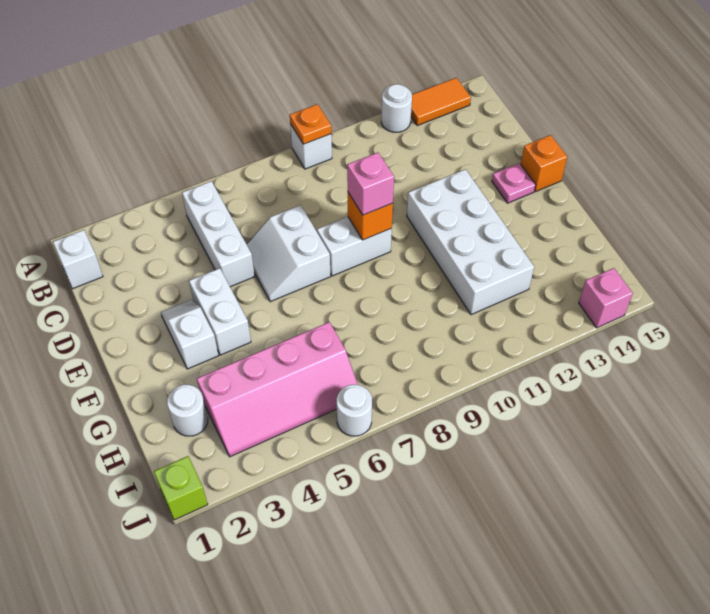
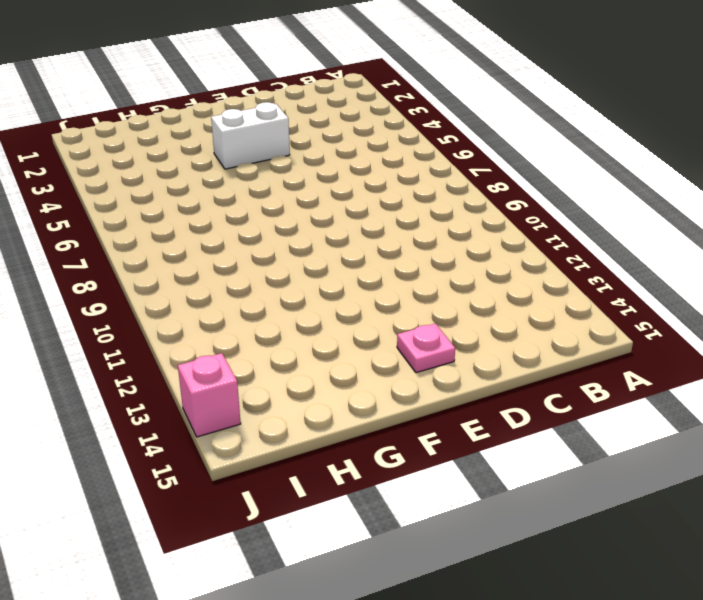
none -> white 1x1 brick [290,124,332,169]
none -> white 1x1 round brick [381,84,412,132]
none -> orange 1x2 tile [411,78,471,125]

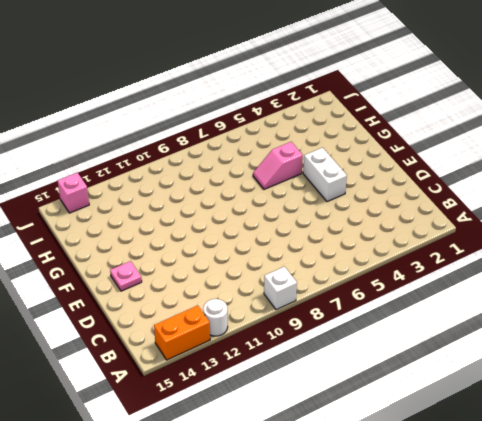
orange 1x2 brick [154,305,210,360] -> orange 1x2 tile [411,78,471,125]
pink 1x2 slope [253,142,303,189] -> none
none -> white 1x1 brick [53,230,103,289]
none -> white 1x3 brick [182,181,255,287]
none -> white 2x2 slope [247,205,331,302]

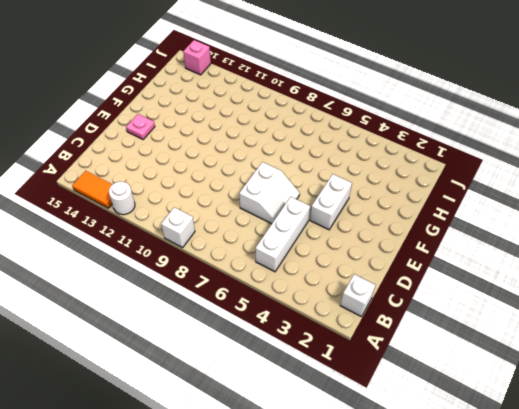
none -> white 1x2 slope [161,300,219,369]
none -> white 1x2 brick [317,217,392,276]
none -> white 2x4 brick [407,169,534,315]

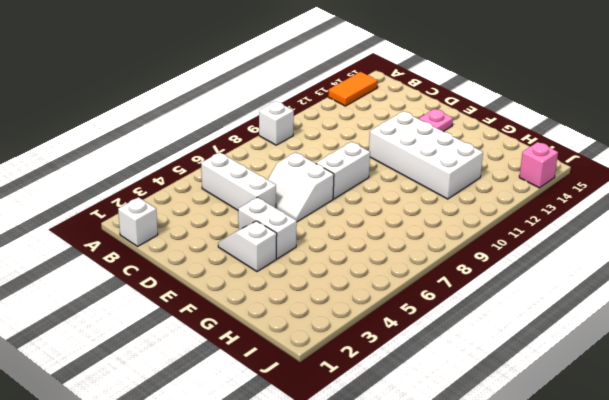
none -> white 1x1 round brick [381,84,412,132]
none -> orange 1x1 brick [521,135,567,192]
none -> white 1x1 round brick [167,385,208,436]

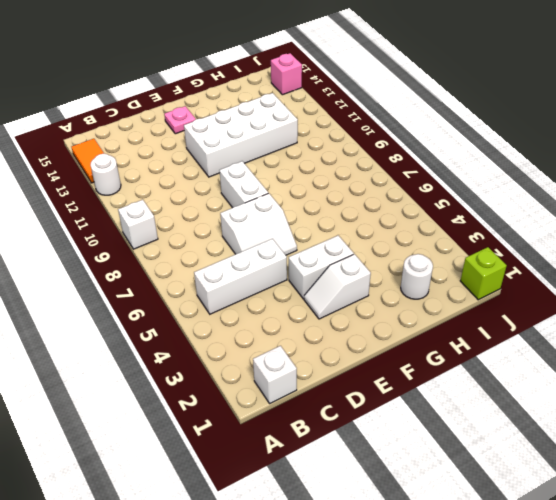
none -> orange 1x1 brick [521,135,567,192]
none -> pink 2x4 slope [197,322,358,457]
none -> white 1x1 round brick [337,385,372,436]

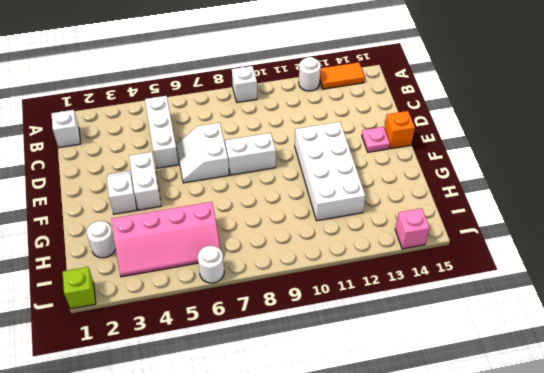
none -> orange 1x1 plate [290,104,331,144]
none -> orange 1x1 brick [348,193,393,240]
none -> pink 1x1 brick [347,153,394,215]

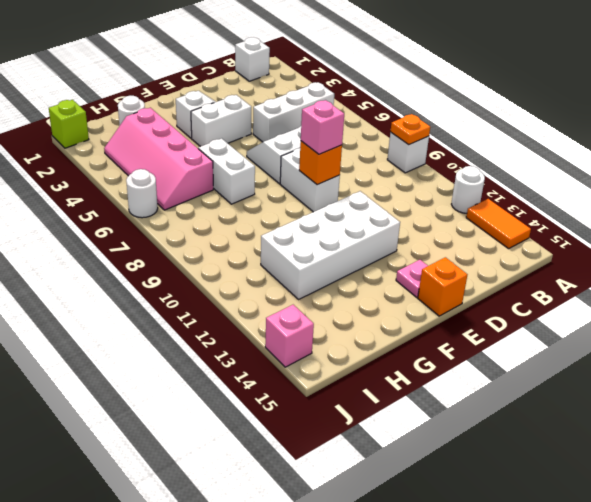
white 1x2 brick [198,138,255,204] -> none

